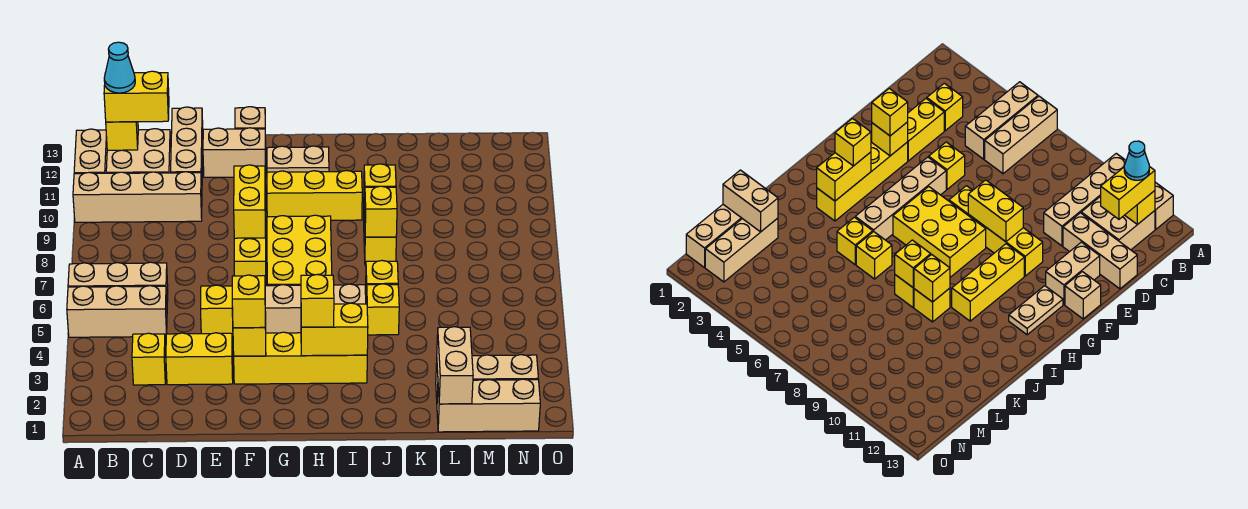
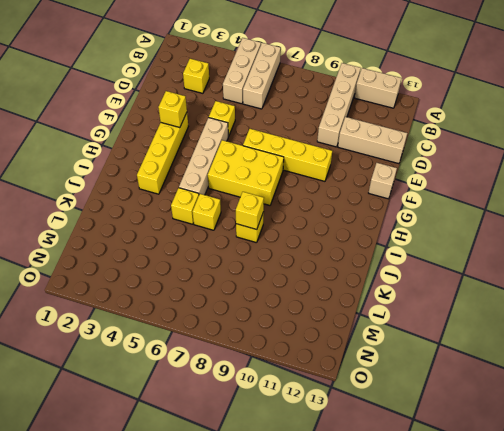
none -> tan 2x2 brick [106,129,171,173]
none -> yellow 1x2 brick [166,333,233,385]
none -> tan 1x2 brick [203,128,266,177]
none -> yellow 1x3 brick [267,171,362,220]

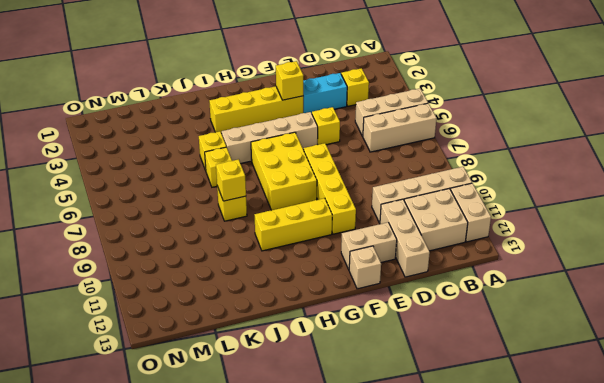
cyan 1x2 brick [303,73,347,113] -> yellow 1x2 brick [166,333,233,385]
none -> tan 1x2 plate [267,146,329,172]
none -> yellow 1x1 brick [914,288,950,322]
none -> tan 1x3 brick [437,379,540,432]
none -> tan 1x3 brick [436,355,538,398]

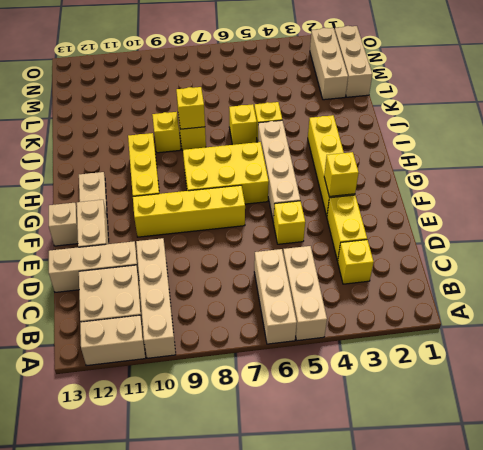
none -> yellow 1x1 brick [106,122,138,150]
none -> yellow 1x2 brick [234,165,266,238]
none -> yellow 1x2 brick [301,303,368,356]
none -> yellow 1x1 brick [364,164,396,212]

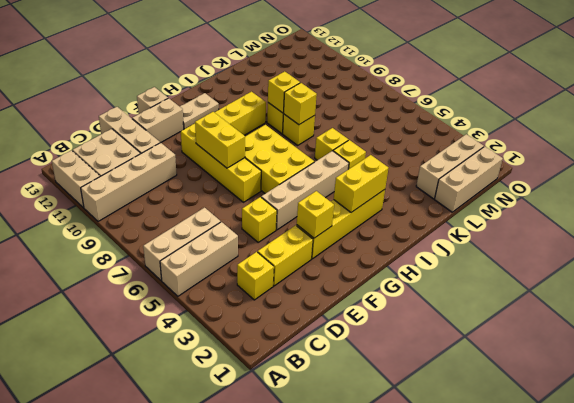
none -> yellow 1x1 brick [106,122,138,150]
none -> tan 1x2 brick [437,327,473,404]
none -> yellow 1x2 brick [104,71,169,122]
none -> yellow 1x1 brick [232,275,265,328]

